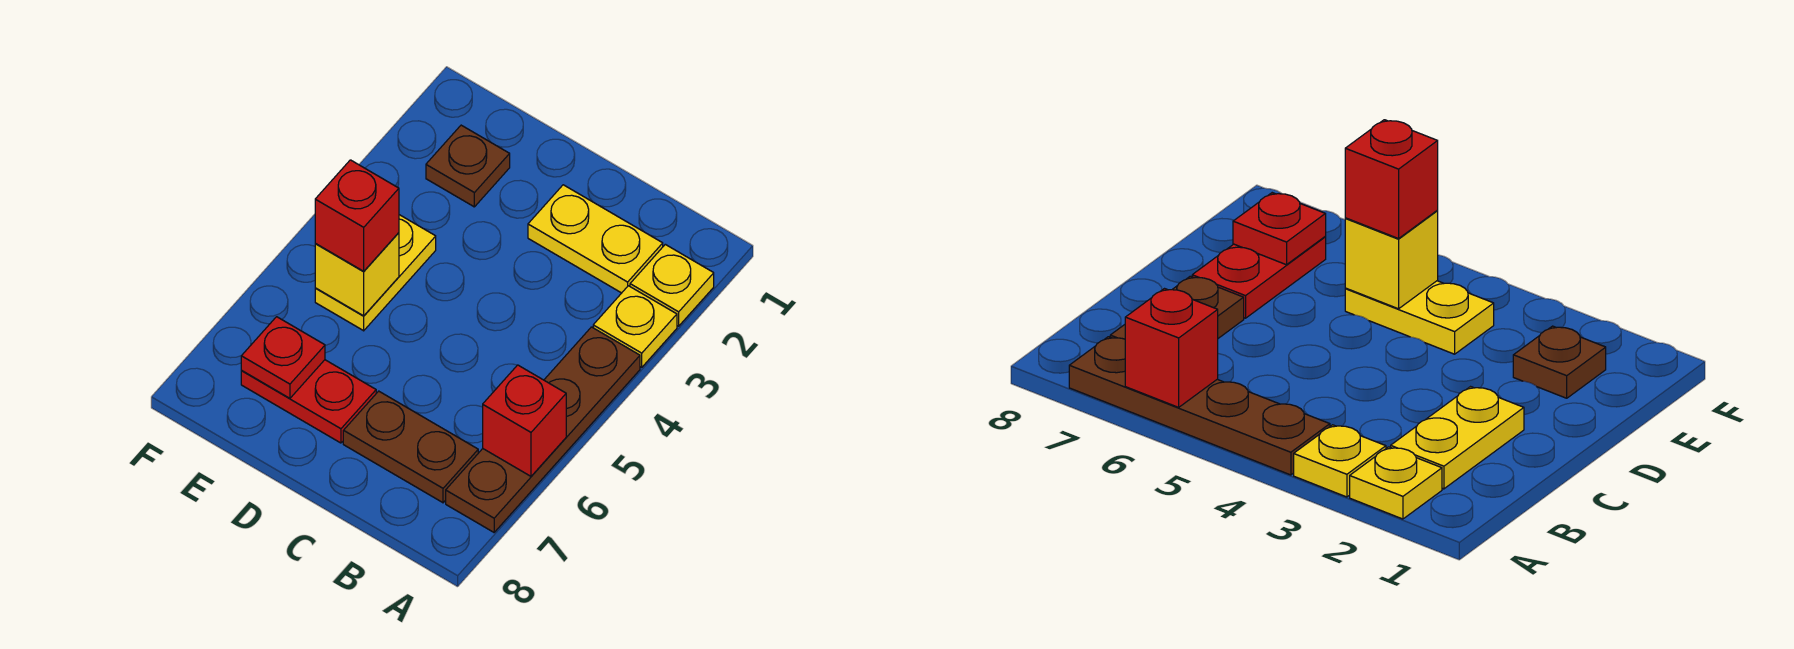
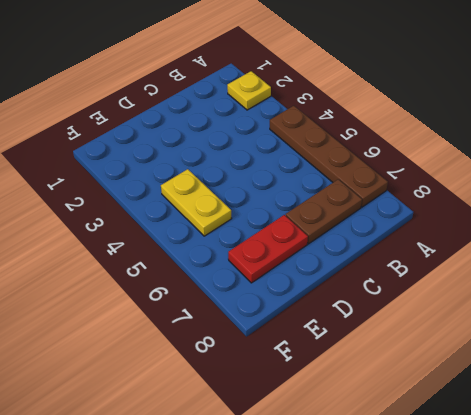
none -> yellow 1x1 plate [593,286,677,367]
none -> yellow 1x2 plate [528,185,663,293]
none -> brown 1x1 plate [426,125,510,207]

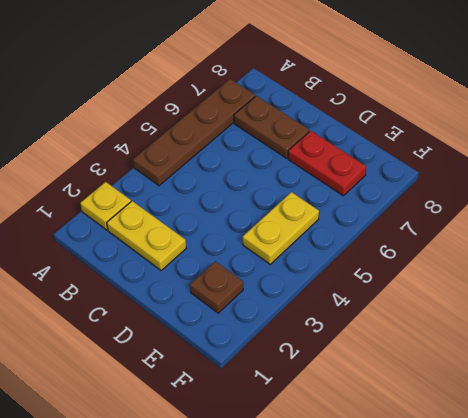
none -> yellow 1x1 plate [593,286,677,367]
none -> red 1x1 brick [483,365,566,476]
none -> yellow 1x1 brick [315,233,399,316]

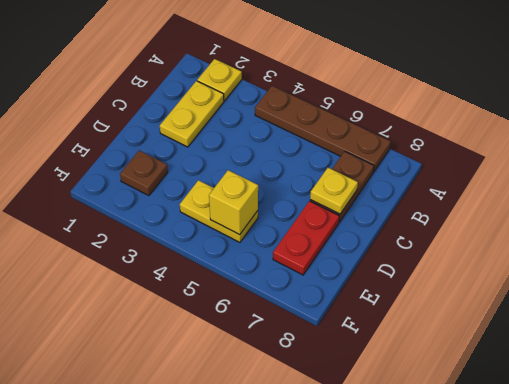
yellow 1x1 plate [310,168,358,214] -> yellow 1x1 plate moved to [593,286,677,367]
none -> red 1x1 brick [483,365,566,476]
none -> red 1x1 plate [241,317,325,398]
none -> red 1x1 brick [315,160,399,271]

